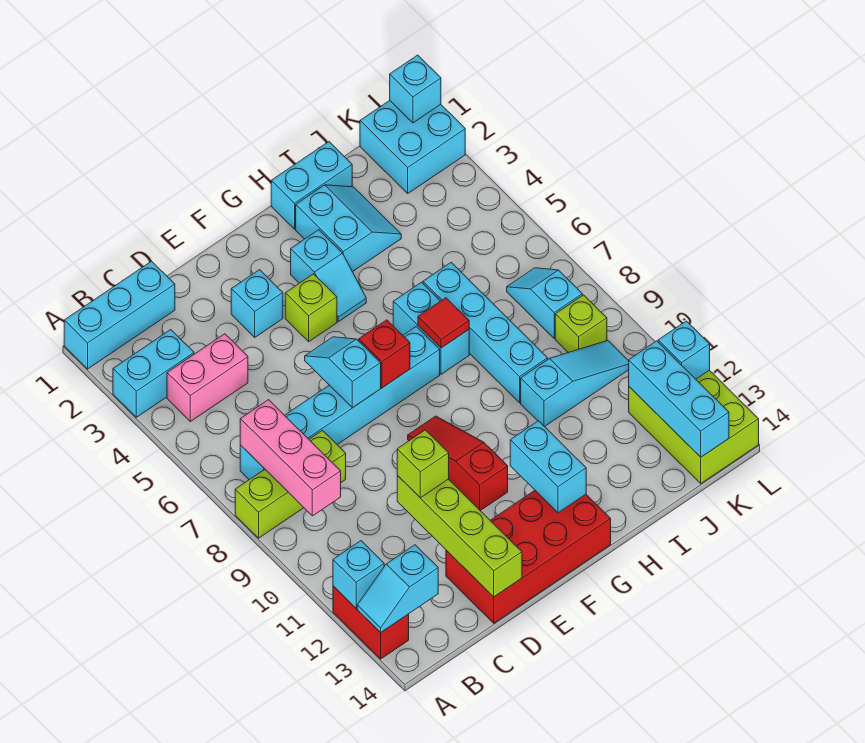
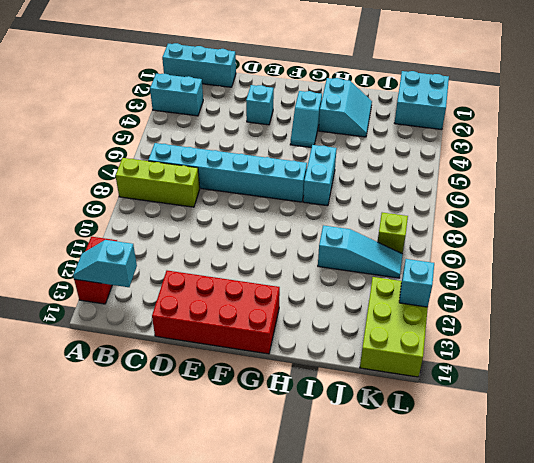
none -> pink 1x2 brick [167,334,248,422]
none -> lime 1x1 brick [285,274,337,342]
none -> red 1x3 slope [408,416,508,511]
none -> cyan 1x2 brick [271,142,352,229]

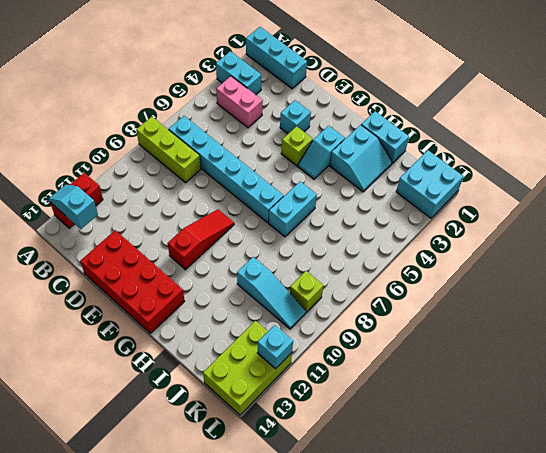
none -> cyan 1x4 brick [423,263,548,403]
none -> cyan 1x2 slope [507,268,582,338]
none -> cyan 1x1 brick [333,541,384,608]
none -> pink 1x3 brick [240,400,341,516]

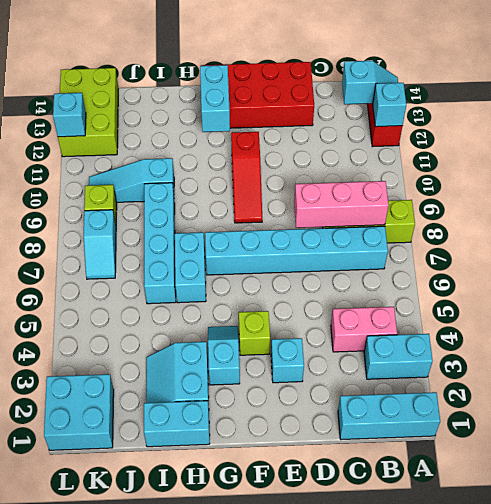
pink 1x3 brick [294,181,389,228] -> pink 1x3 brick turned to [240,400,341,516]
none -> lime 1x4 brick [397,476,522,597]
none -> cyan 1x2 slope [305,337,381,408]
none -> red 1x1 brick [359,320,410,388]
none -> red 1x1 tile [418,298,469,348]

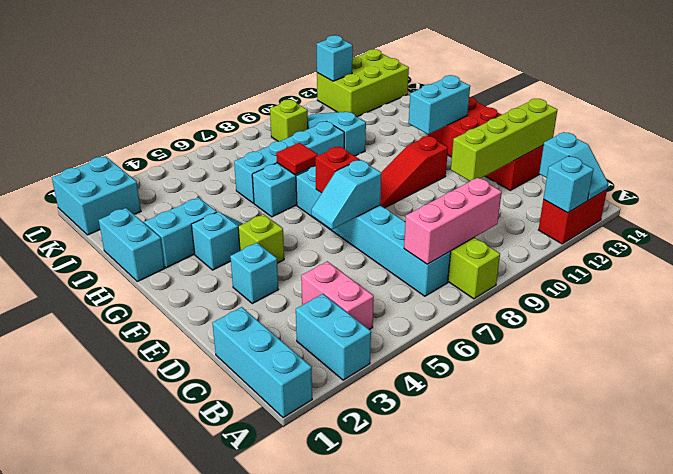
none -> cyan 1x2 slope [507,268,582,338]
none -> cyan 1x3 brick [629,341,729,457]
none -> cyan 1x1 brick [390,55,441,123]
none -> lime 1x1 brick [397,430,449,498]

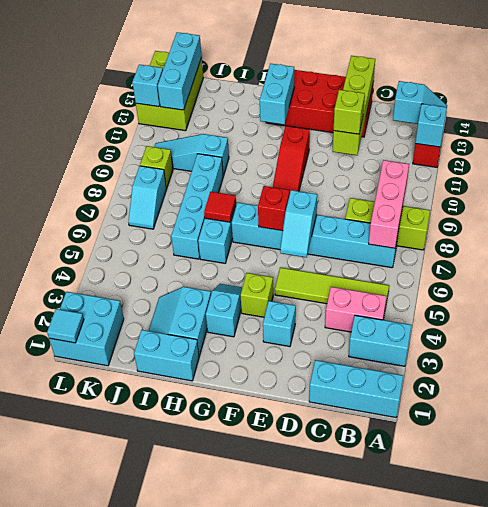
lime 1x4 tile [275,268,389,308] -> none
cyan 1x1 tile [47,309,84,343] -> cyan 1x1 brick [390,55,441,123]

